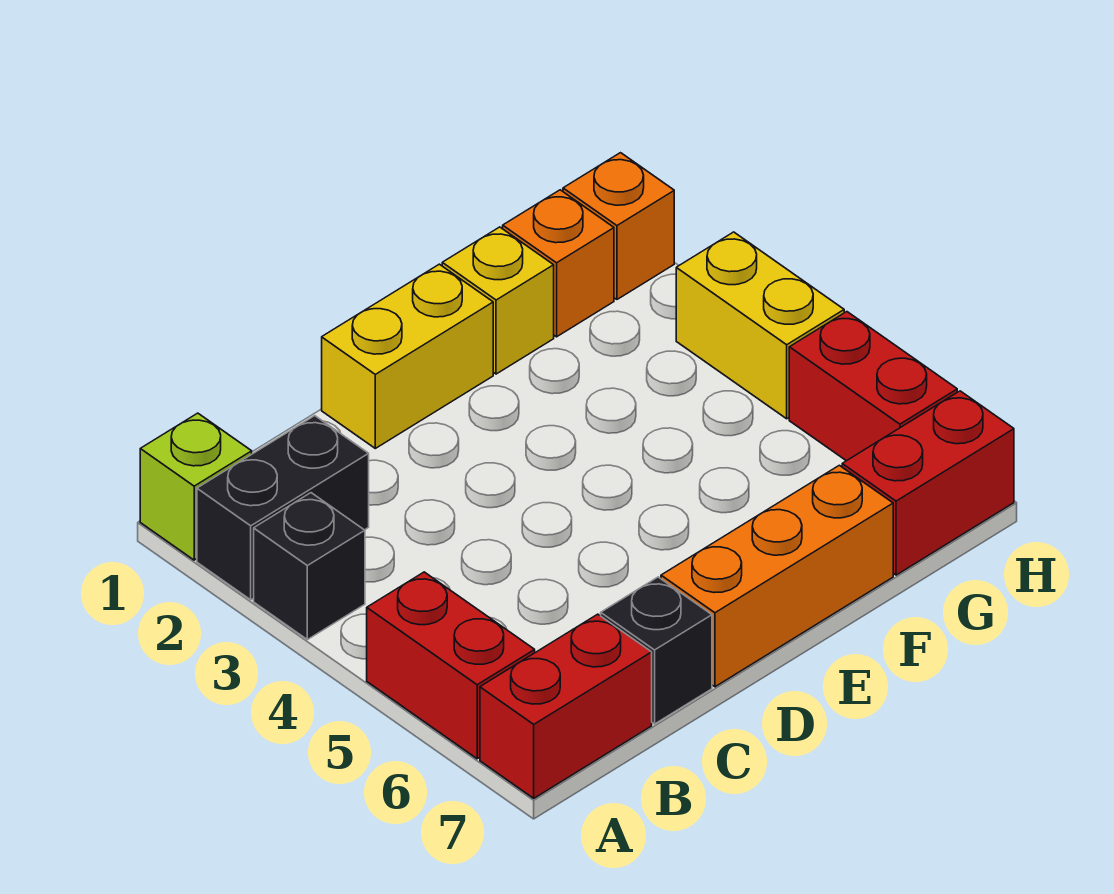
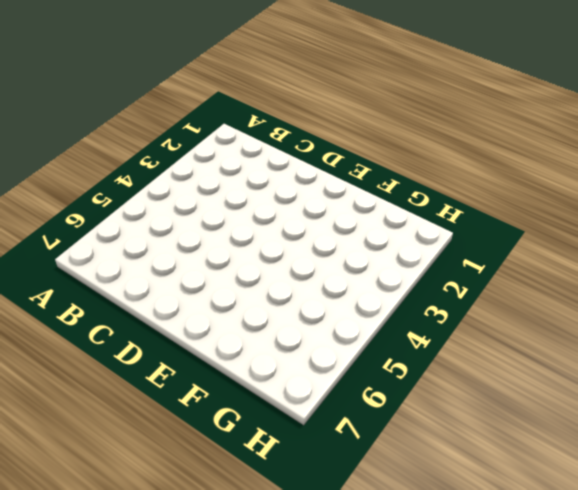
none -> lime 1x1 brick [140,413,252,560]
none -> black 1x2 brick [197,416,369,600]
none -> black 1x1 brick [254,493,365,640]

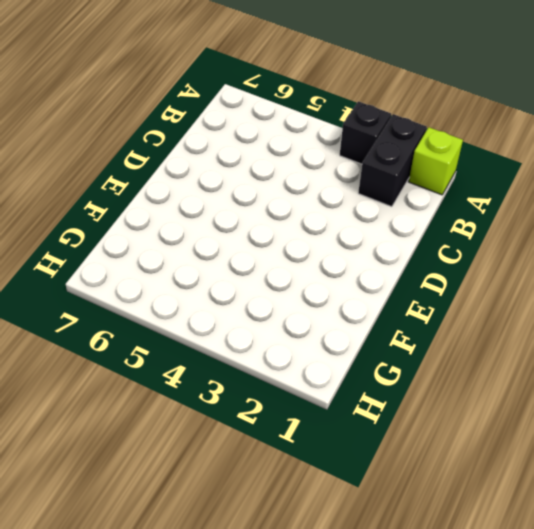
none -> red 1x2 brick [367,572,535,759]
none -> red 1x2 brick [480,614,652,798]
none -> black 1x1 brick [601,577,712,724]

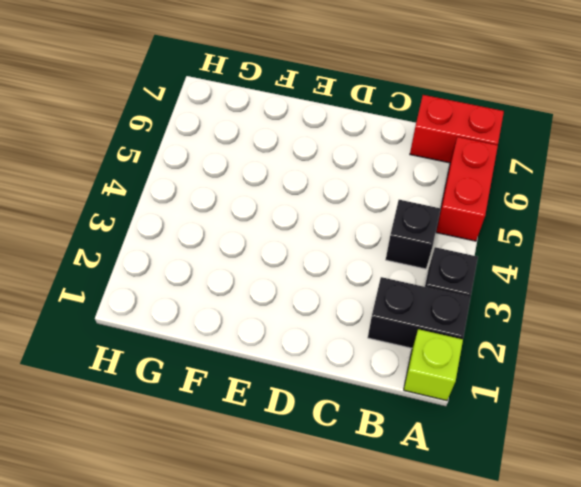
black 1x1 brick [386,200,440,269] -> black 1x1 brick moved to [601,577,712,724]
none -> yellow 1x2 brick [322,264,493,448]
none -> orange 1x3 brick [661,465,893,687]
none -> yellow 1x1 brick [442,227,554,374]

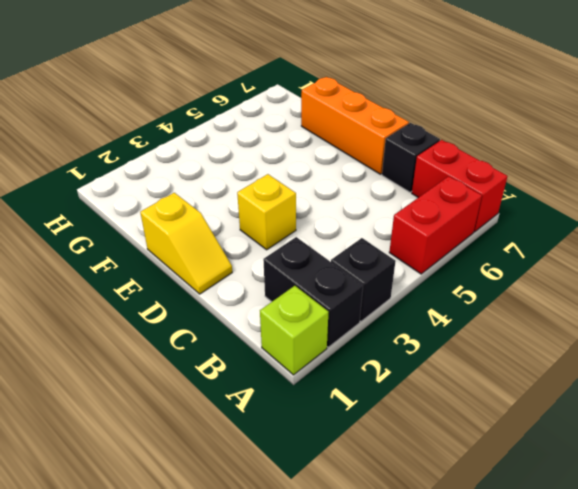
yellow 1x2 slope [140,193,232,294] -> yellow 1x2 brick [322,264,493,448]
yellow 1x1 brick [237,174,296,250] -> yellow 1x1 brick moved to [442,227,554,374]
none -> orange 1x1 brick [503,190,614,337]
none -> red 1x2 brick [842,391,1014,575]
none -> orange 1x1 brick [563,153,674,299]

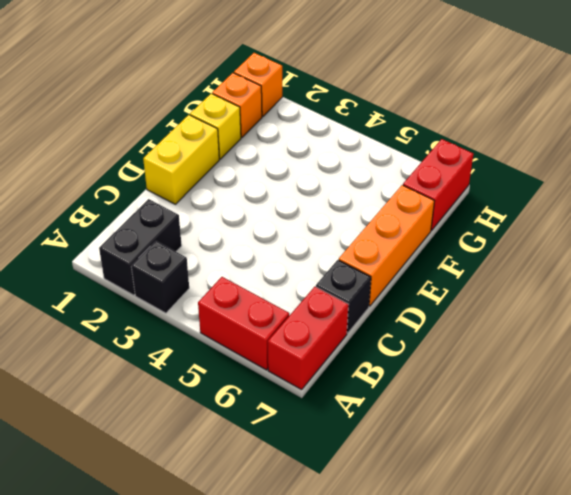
none -> lime 1x1 brick [140,413,252,560]
none -> yellow 1x2 brick [676,232,844,419]
none -> red 1x2 brick [789,312,957,461]

